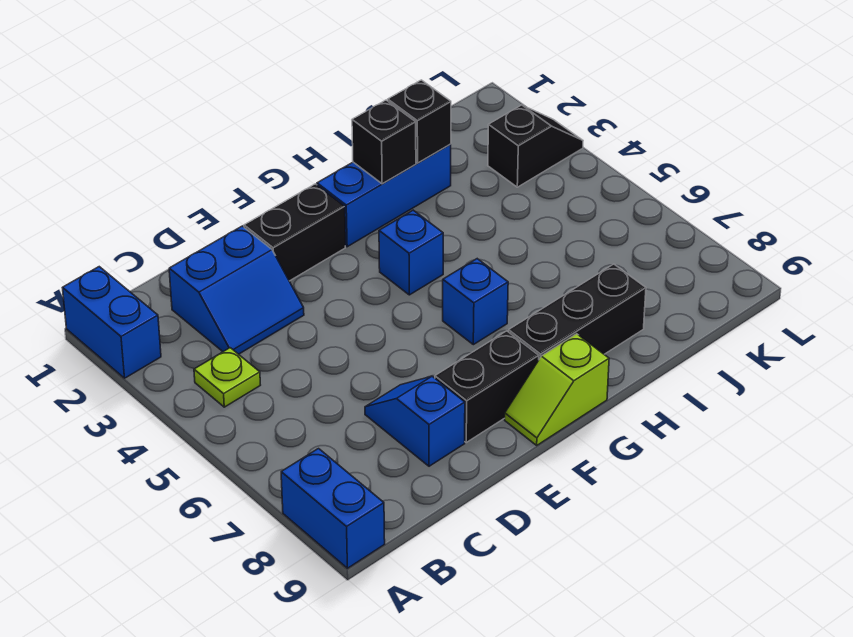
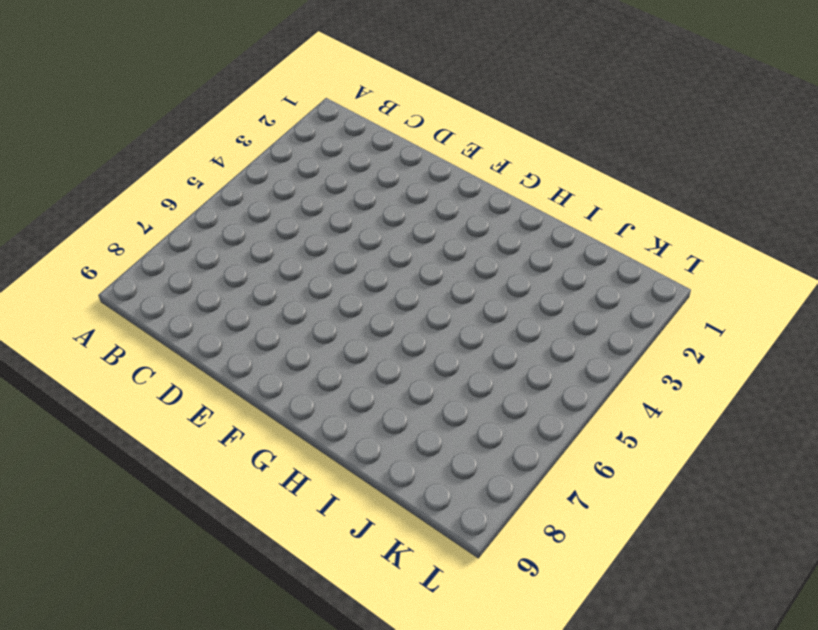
none -> blue 1x2 brick [63,267,161,378]
none -> blue 1x2 brick [281,449,385,568]
none -> lime 1x1 plate [194,348,260,407]

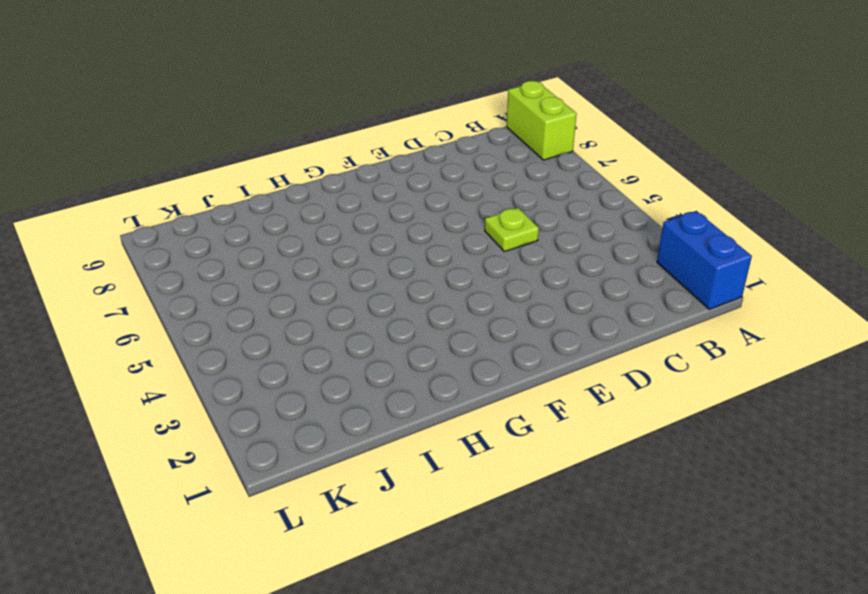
lime 1x2 brick [506,81,577,160] -> blue 1x2 brick [281,449,385,568]
lime 1x1 plate [485,208,539,252] -> lime 1x1 plate moved to [194,348,260,407]
none -> blue 2x2 slope [169,226,304,354]
none -> blue 1x2 slope [365,376,465,466]
none -> black 1x2 brick [244,184,345,281]

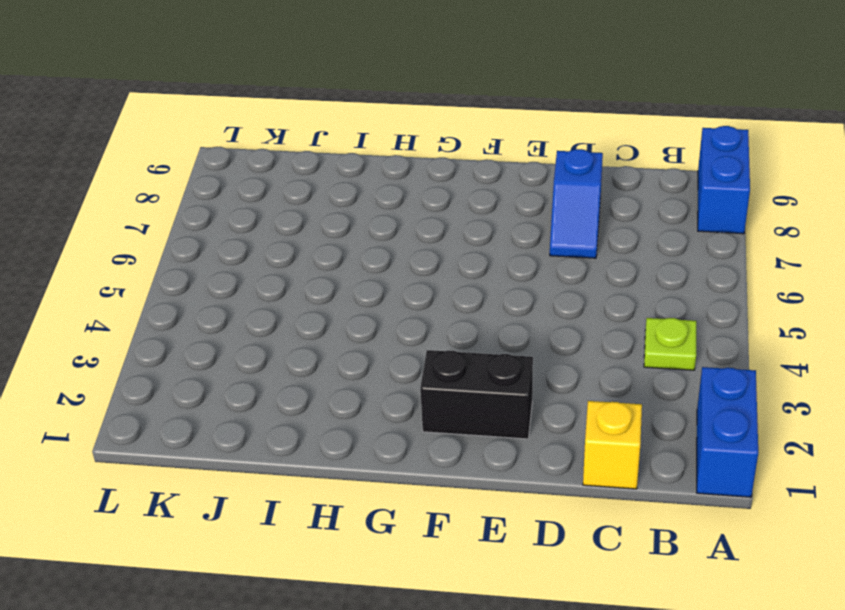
yellow 1x1 brick [583,401,642,489] -> none
none -> blue 2x2 slope [169,226,304,354]
none -> black 1x2 brick [435,331,539,442]
none -> lime 1x2 slope [505,334,609,445]

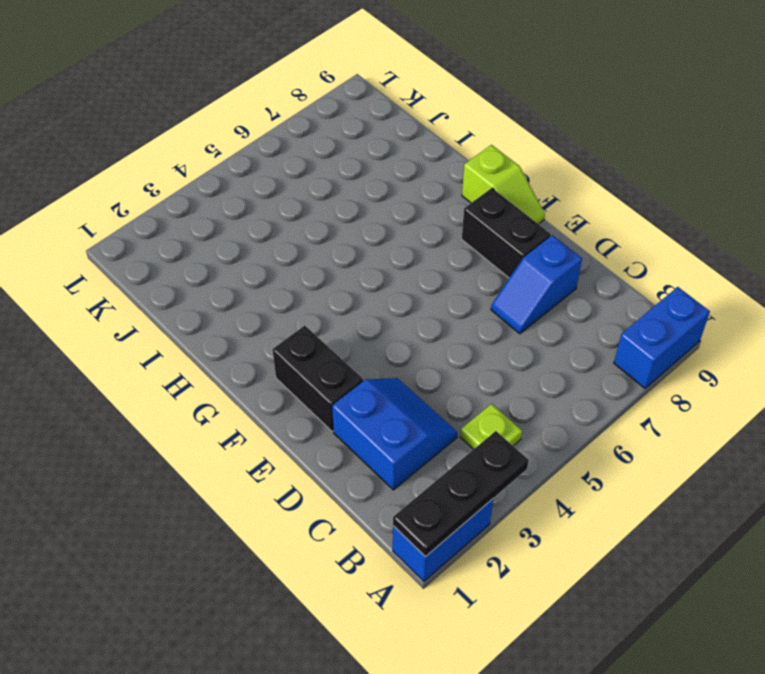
black 1x3 plate [393,431,529,557] -> none
none -> blue 1x3 brick [317,144,451,247]
none -> blue 1x1 brick [379,210,443,295]
none -> blue 1x1 brick [443,259,508,345]

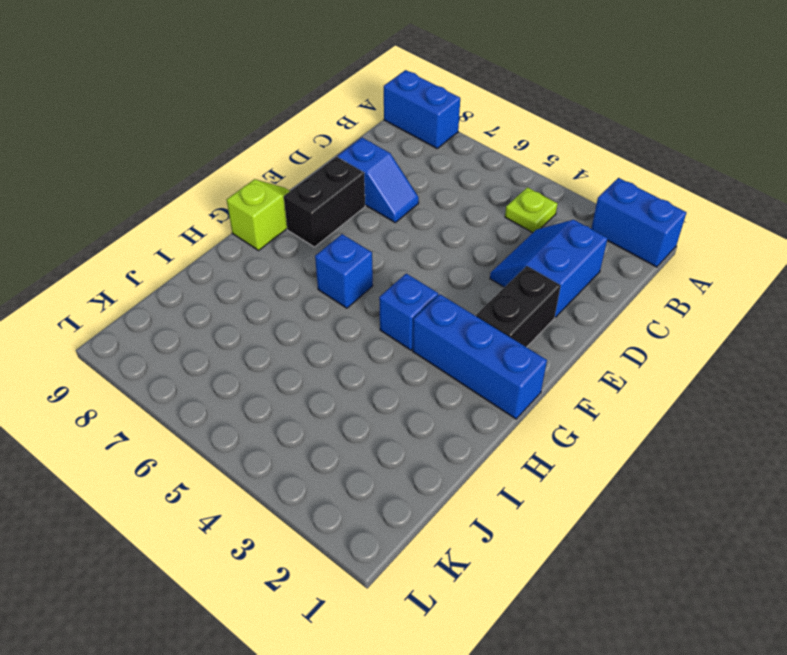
blue 1x3 brick [413,294,547,419] -> blue 1x3 brick turned to [317,144,451,247]
none -> black 1x3 brick [509,264,646,359]
none -> black 1x2 slope [488,105,583,187]
none -> black 1x1 brick [352,100,416,184]

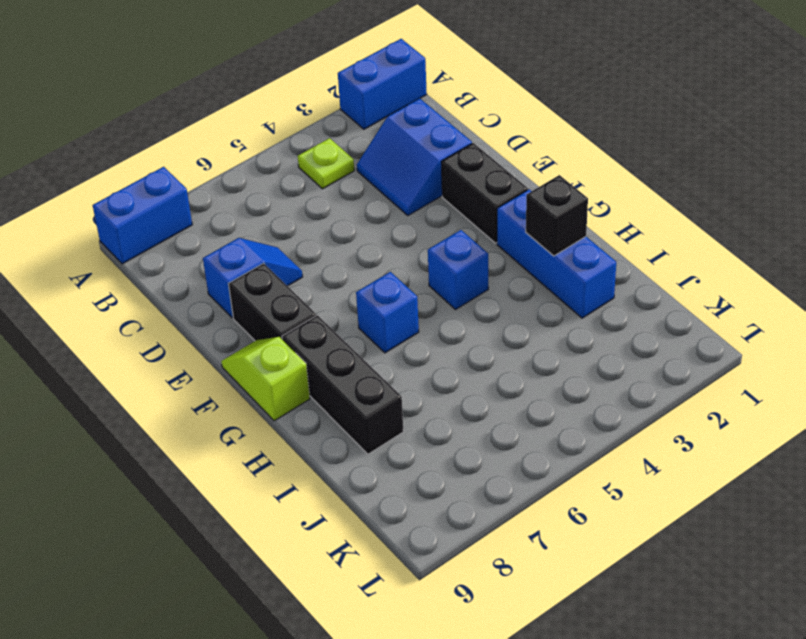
none -> black 1x2 slope [488,105,583,187]
none -> black 1x1 brick [388,80,451,163]

